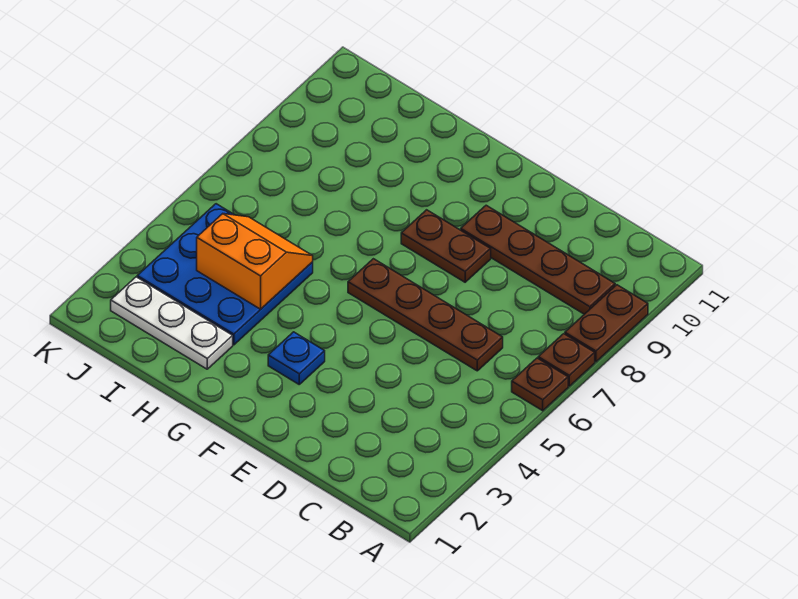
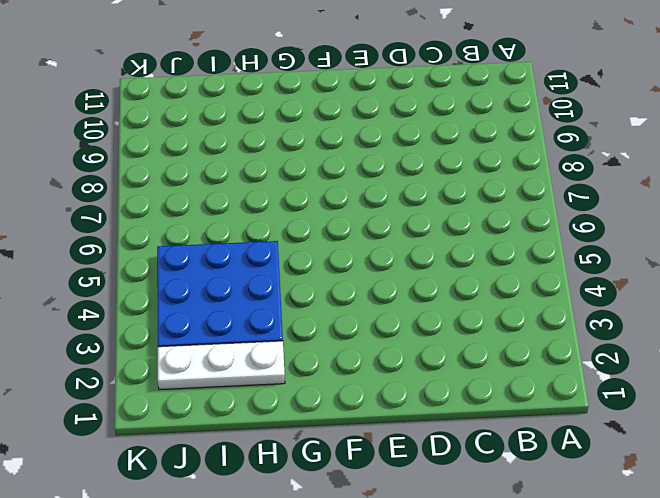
none -> brown 1x1 plate [512,358,568,411]
none -> brown 1x1 plate [538,334,595,386]

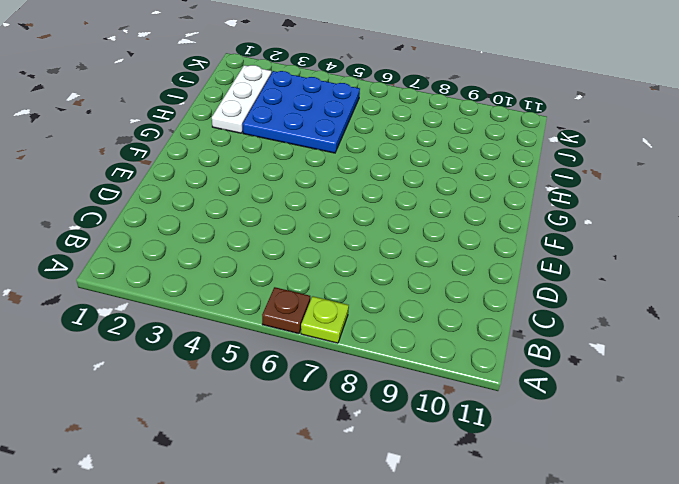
lime 1x1 plate [301,296,349,343] -> brown 1x1 plate [538,334,595,386]
none -> brown 1x2 plate [565,285,648,362]
none -> brown 1x4 plate [461,205,615,314]

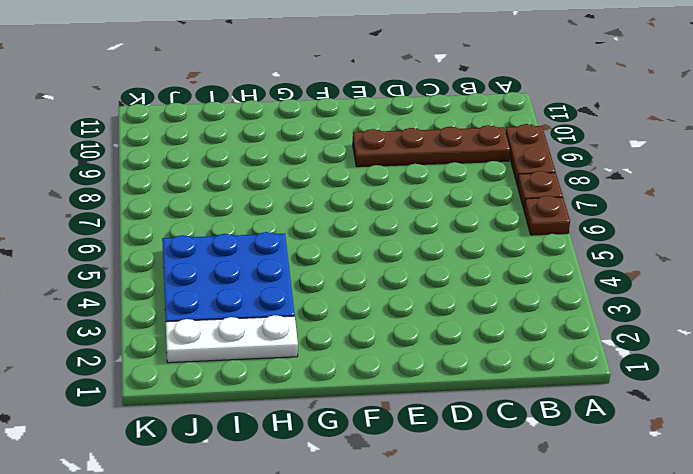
none -> brown 1x4 plate [348,259,503,371]
none -> brown 1x2 plate [401,210,491,282]

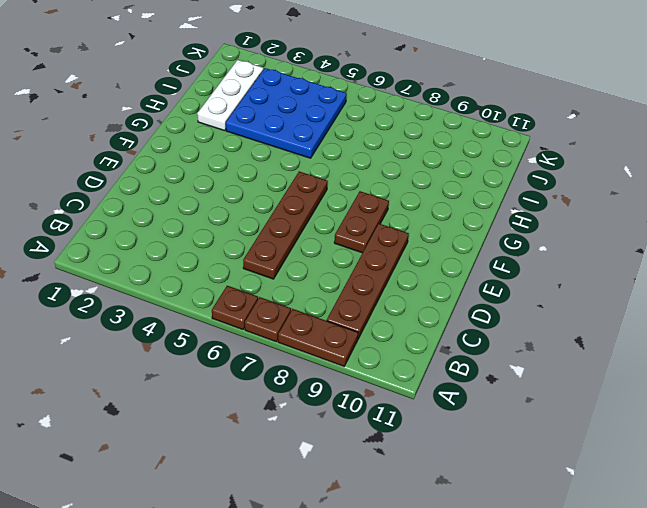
none -> blue 1x1 plate [268,332,325,384]
none -> orange 2x2 slope [197,214,313,309]

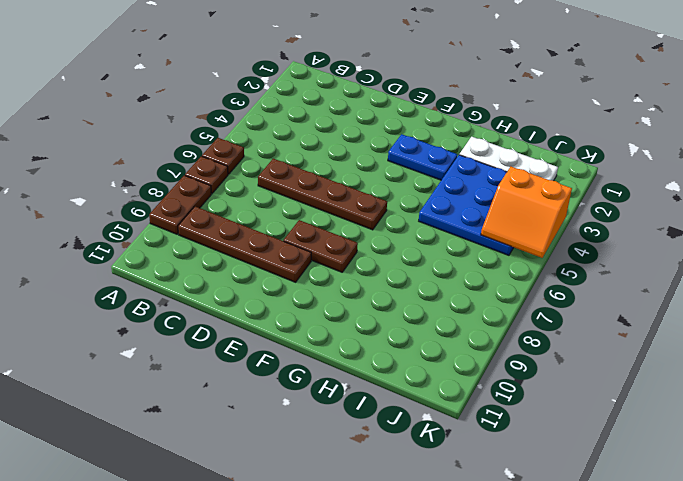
blue 1x2 plate [388,134,457,180] -> blue 1x1 plate [268,332,325,384]
orange 2x2 slope [481,167,572,258] -> orange 2x2 slope moved to [197,214,313,309]

